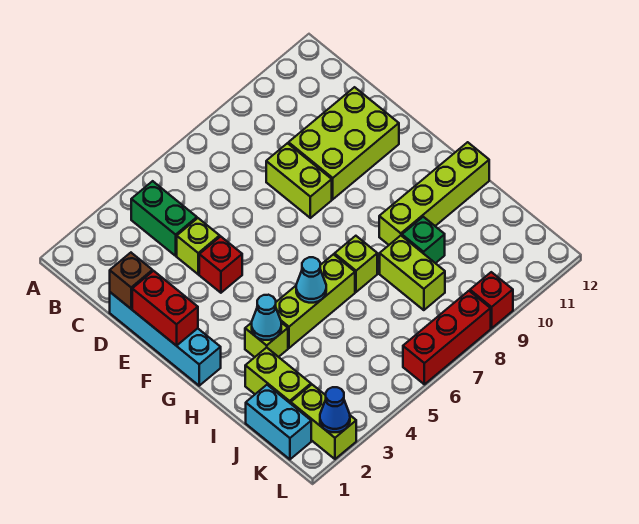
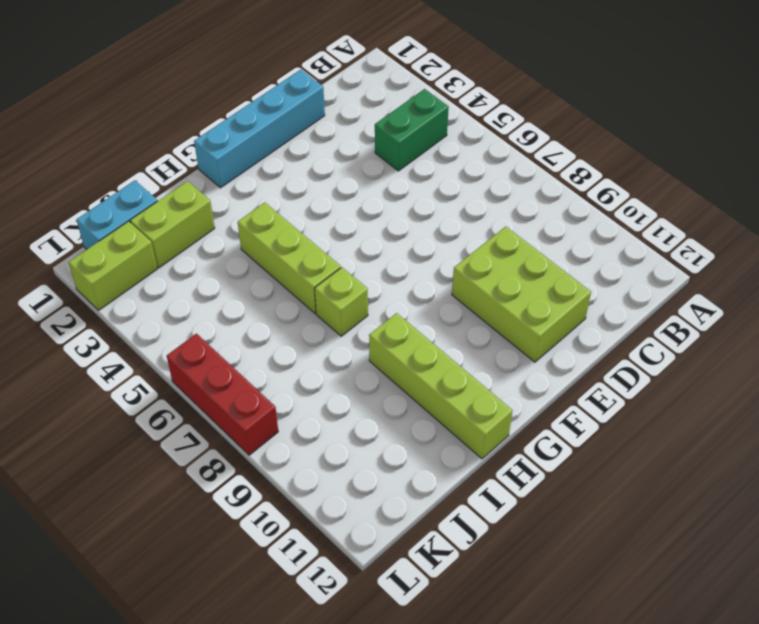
none -> lime 1x1 brick [177,218,220,274]
none -> lime 1x2 brick [266,143,332,218]
none -> red 1x1 brick [199,236,242,293]

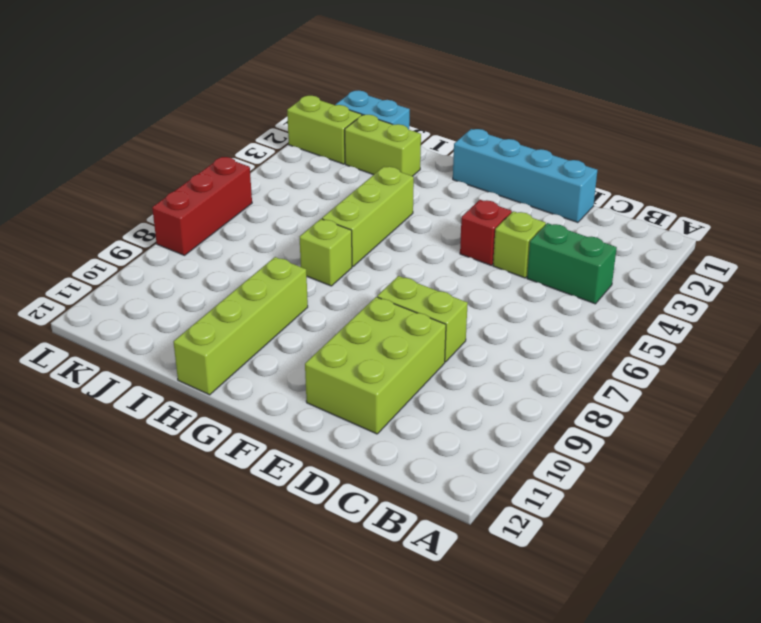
none -> lime 1x1 brick [245,323,288,357]
none -> lime 1x2 brick [380,236,445,310]
none -> green 1x1 brick [402,217,445,263]

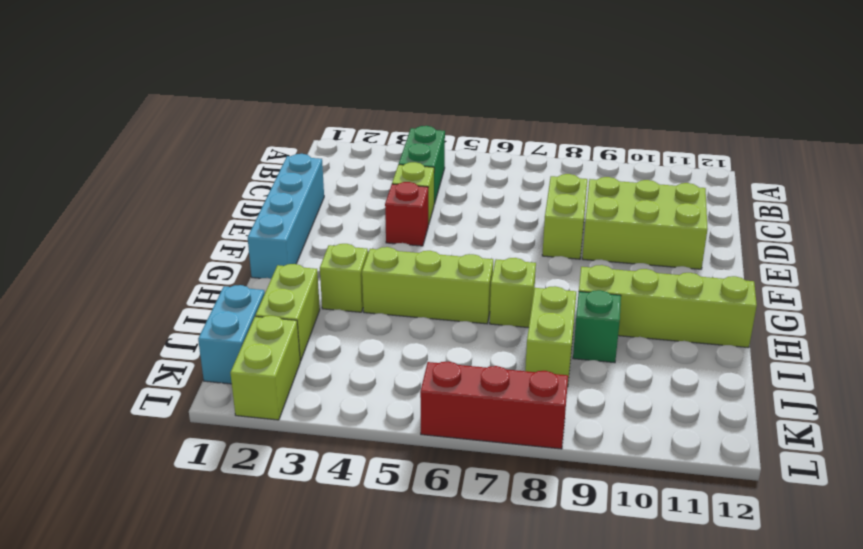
none -> red 1x1 brick [470,272,513,328]
none -> brown 1x1 brick [110,253,152,309]
none -> red 1x2 brick [132,271,198,346]

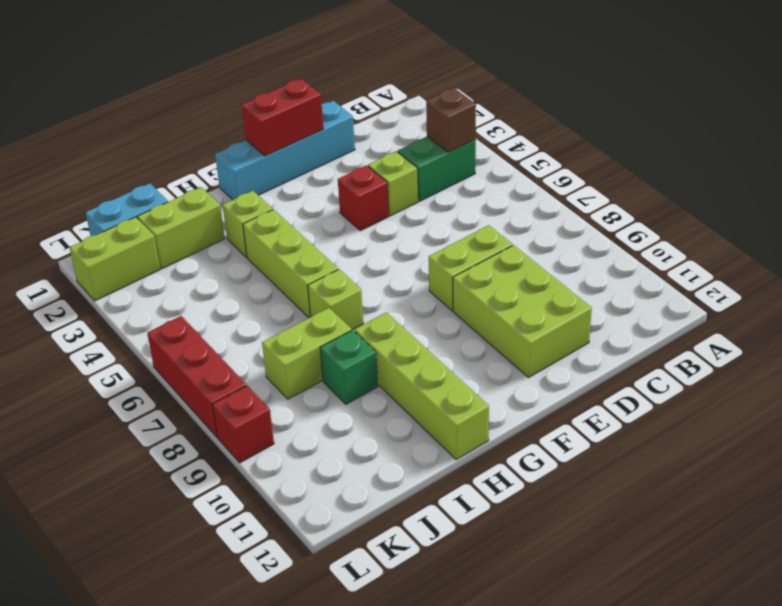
brown 1x1 brick [426,88,476,152] -> brown 1x1 brick moved to [110,253,152,309]
none -> cyan 1x1 cone [252,295,281,340]
none -> cyan 1x1 cone [296,257,326,303]
none -> blue 1x1 cone [320,387,350,432]

